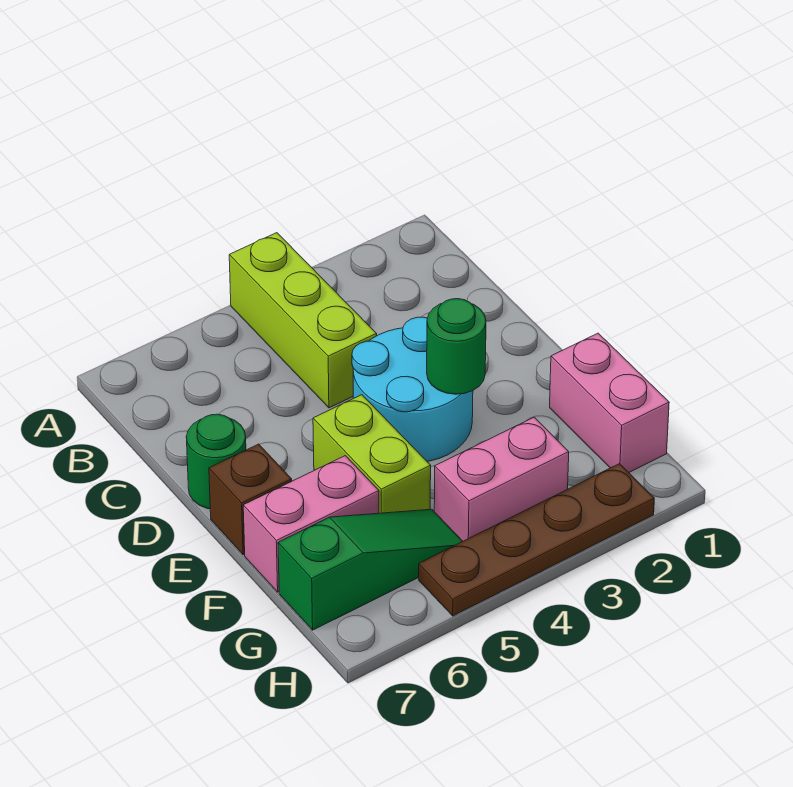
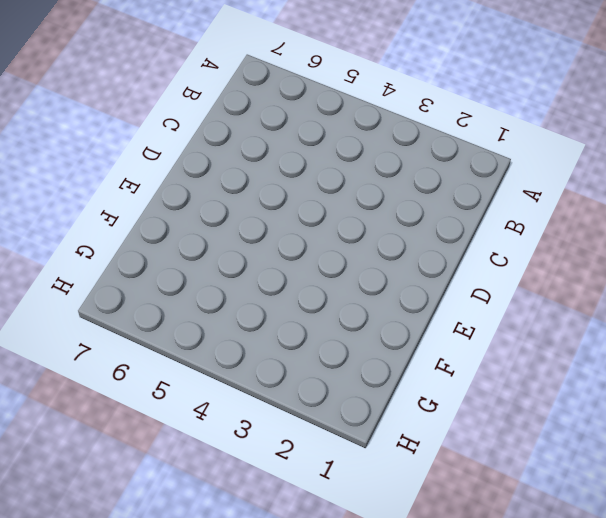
none -> lime 1x3 brick [229,233,377,408]
none -> cyan 2x2 round brick [352,317,473,461]

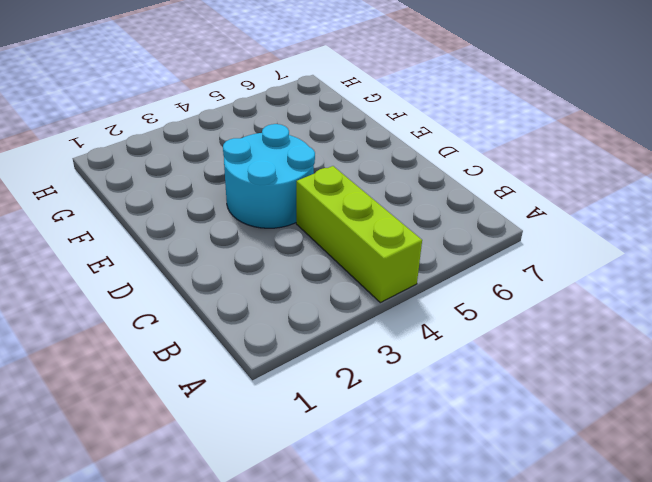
none -> green 1x1 round brick [186,414,246,509]
none -> lime 1x2 brick [313,395,431,513]

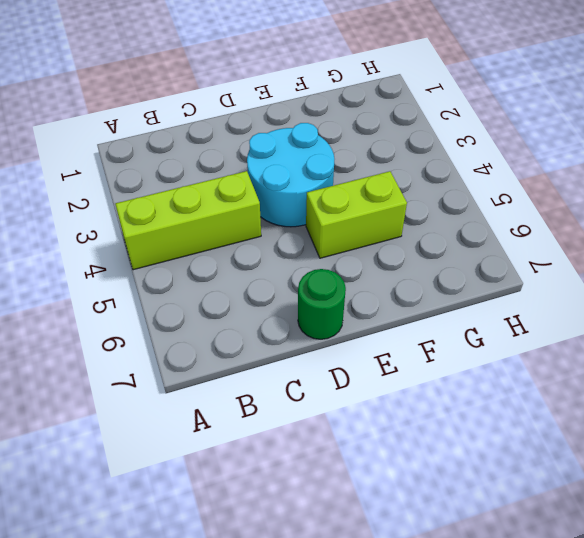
none -> brown 1x1 brick [209,444,292,555]
none -> pink 1x2 brick [550,333,669,472]

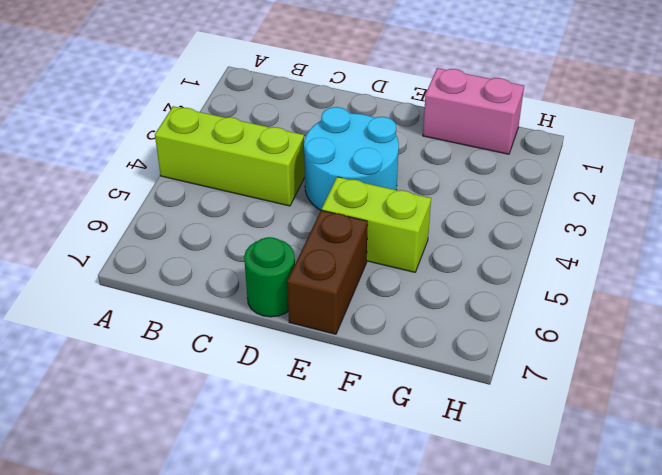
brown 1x2 brick [287,210,368,334] -> brown 1x1 brick [209,444,292,555]
none -> pink 1x2 brick [243,456,379,592]
none -> pink 1x2 brick [434,417,569,541]

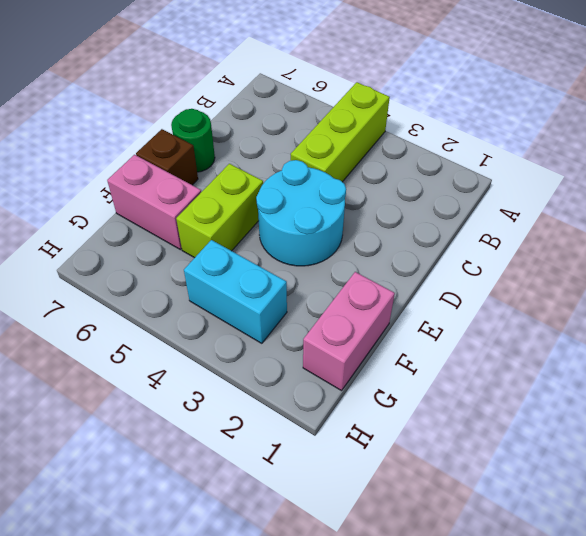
cyan 1x2 brick [184,240,287,343] -> pink 1x2 brick [434,417,569,541]
none -> green 1x3 slope [278,509,463,630]
none -> brown 1x4 plate [419,464,654,616]

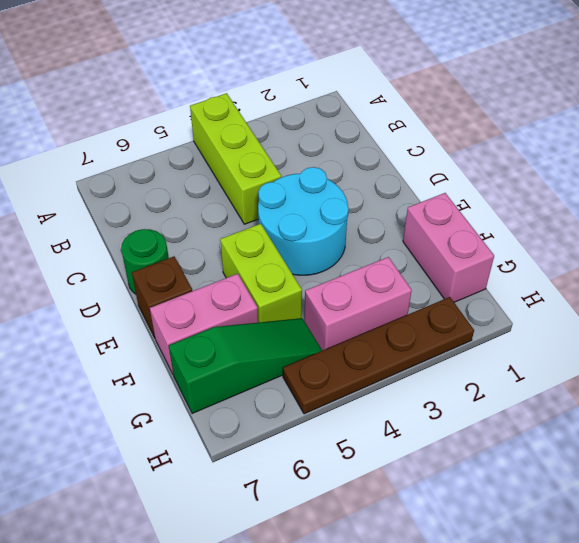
none -> green 1x1 round brick [427,299,486,394]

